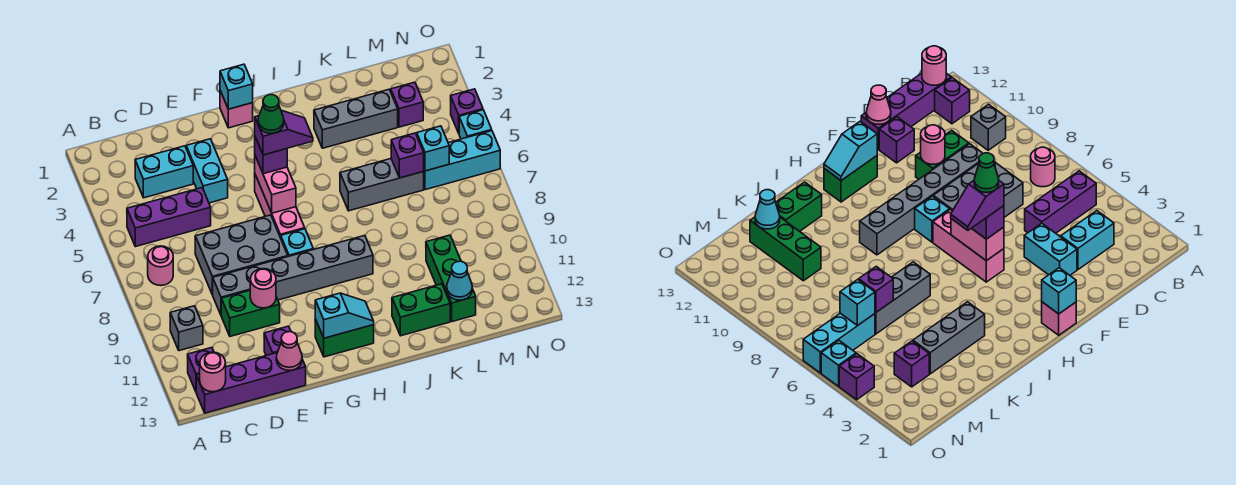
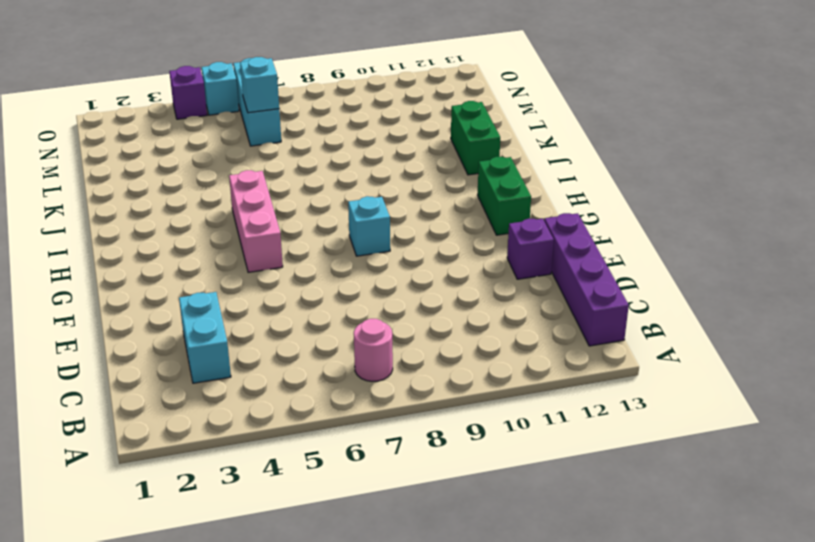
pink 1x3 brick [229,170,283,272] -> pink 1x3 brick turned to [254,173,305,238]
none -> purple 1x3 brick [127,188,211,247]
none -> grey 1x1 brick [170,306,203,351]
none -> purple 1x1 brick [187,347,214,391]
none -> grey 2x3 brick [195,215,288,295]

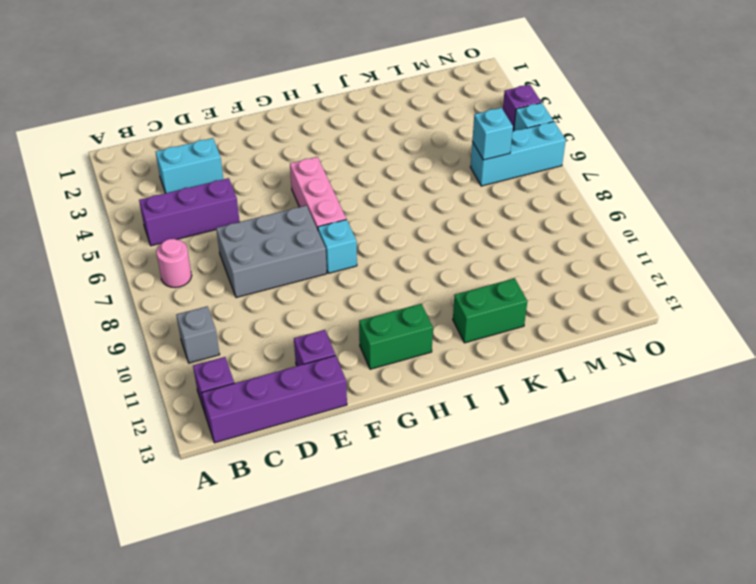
none -> grey 1x6 brick [213,235,373,315]
none -> green 1x2 brick [221,291,280,336]
none -> cyan 1x2 brick [186,139,228,203]
none -> pink 1x1 brick [220,91,253,128]

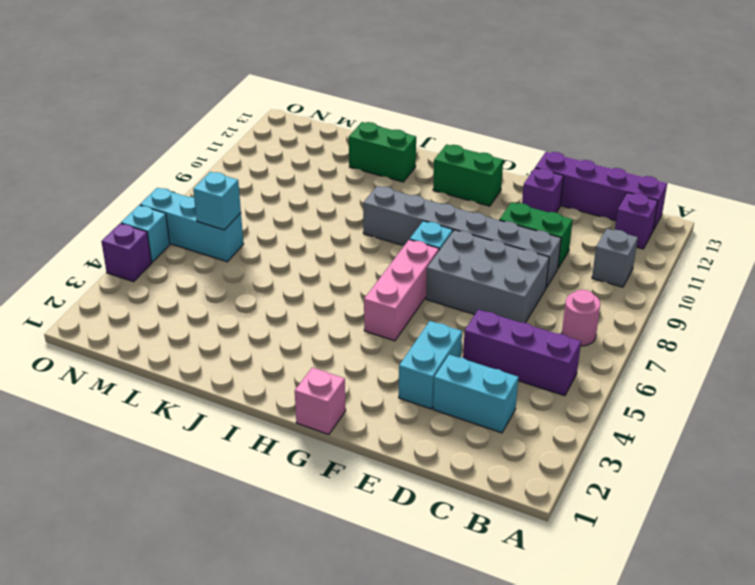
none -> grey 1x3 brick [314,90,398,148]
none -> grey 1x3 brick [340,159,424,211]
none -> green 1x3 brick [426,235,476,322]
none -> purple 1x1 brick [390,82,423,127]

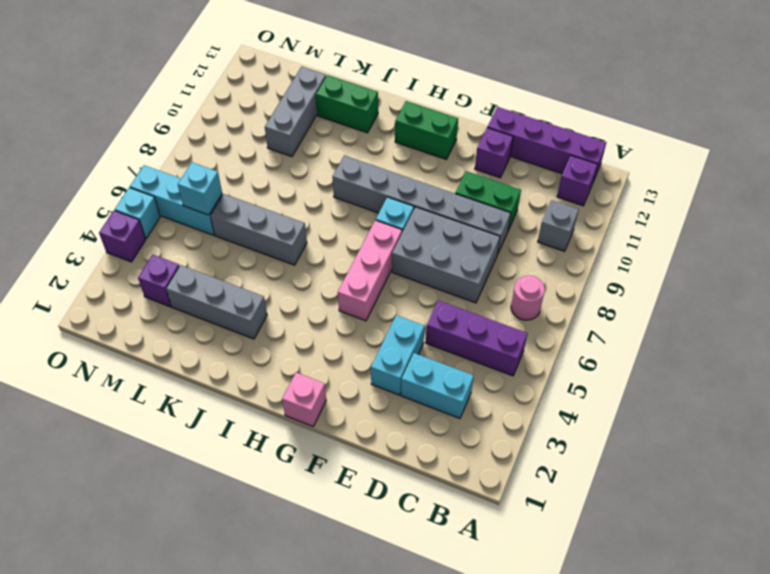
grey 1x3 brick [265,67,326,157] -> green 1x3 brick [426,235,476,322]
none -> pink 1x1 round brick [200,352,226,392]
none -> pink 1x1 round brick [250,269,276,308]
none -> pink 1x1 cone [276,332,302,370]
none -> cyan 1x1 brick [220,64,253,109]

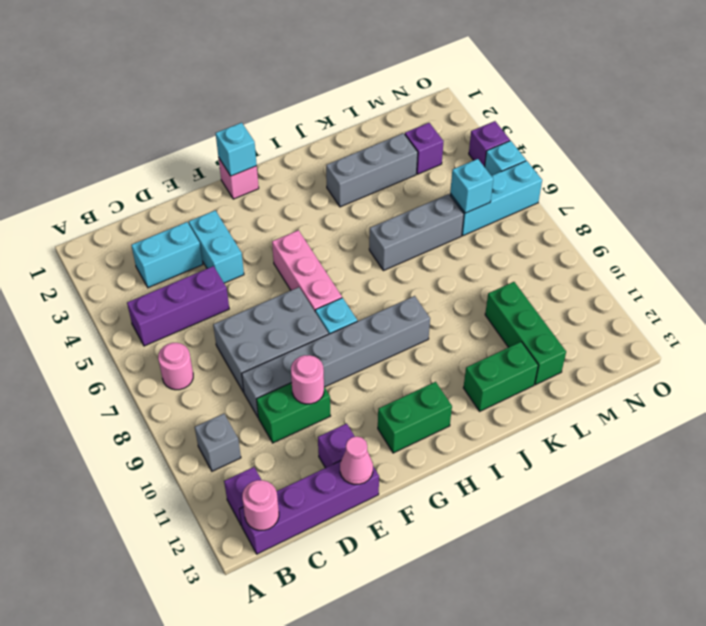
none -> pink 1x2 brick [255,156,296,213]
none -> cyan 1x2 slope [315,293,374,338]
none -> purple 1x1 brick [391,133,424,178]
none -> cyan 1x1 cone [447,261,472,300]

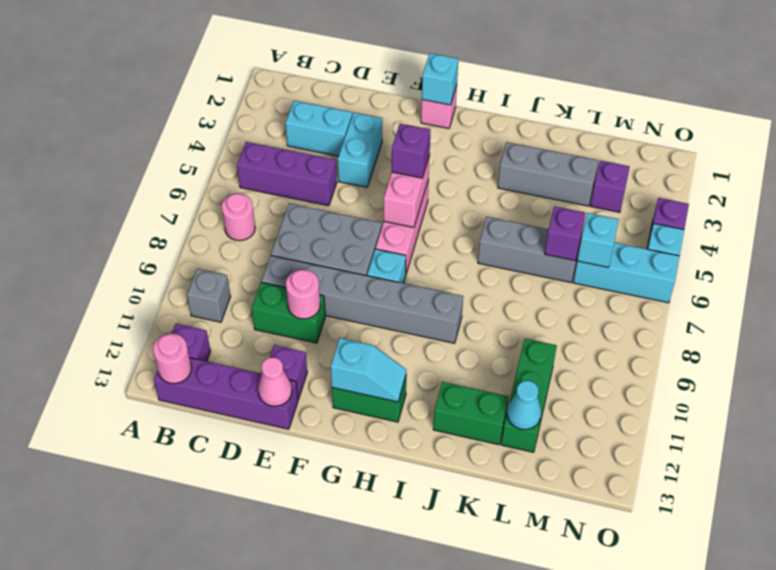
none -> purple 1x2 slope [255,110,313,155]
none -> green 1x1 cone [258,95,284,133]

